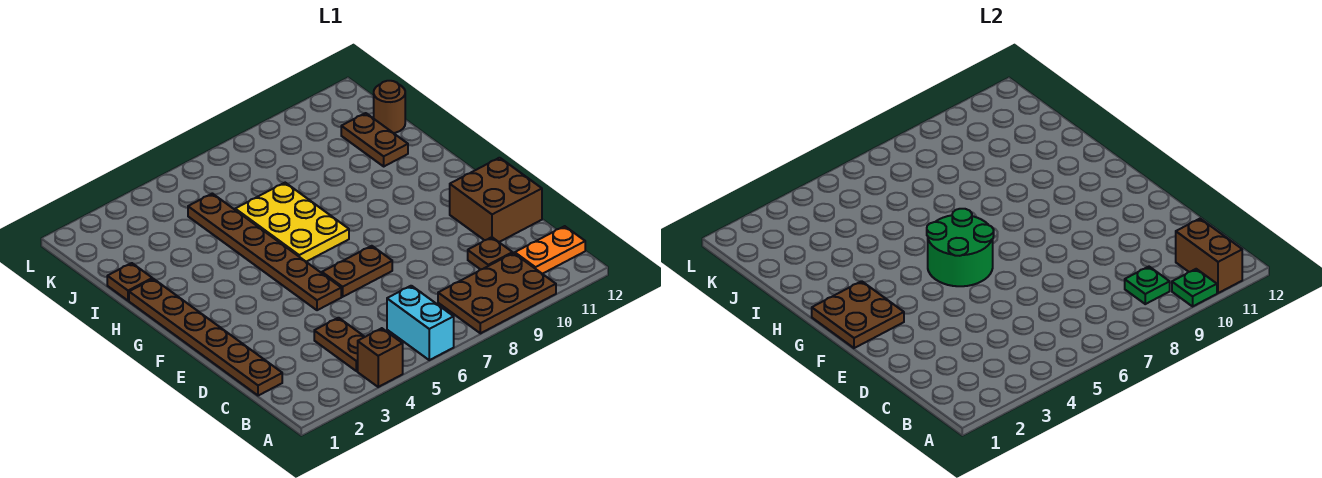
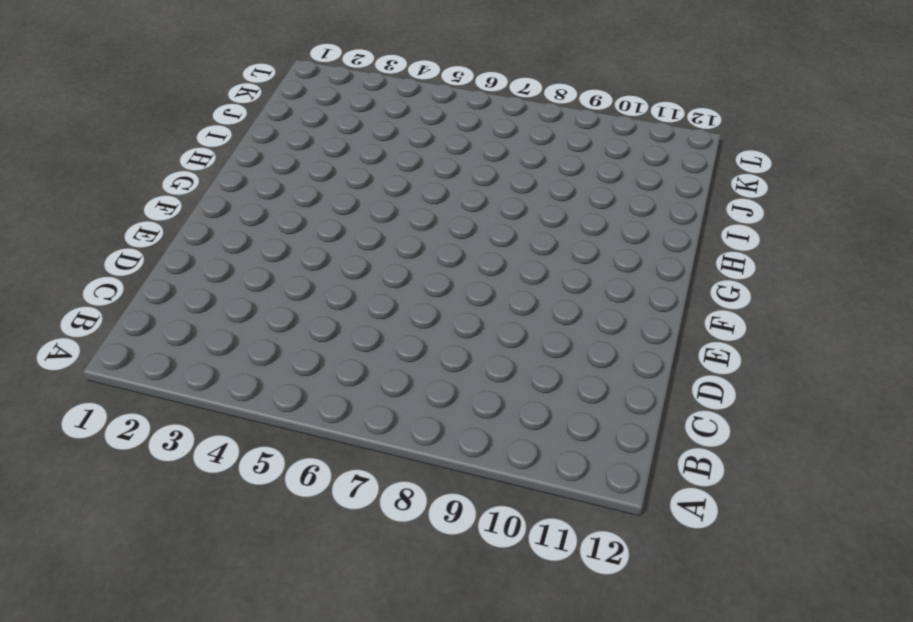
none -> brown 1x1 brick [358,328,403,387]
none -> cyan 1x2 brick [387,286,454,360]
none -> brown 2x3 plate [438,253,556,333]

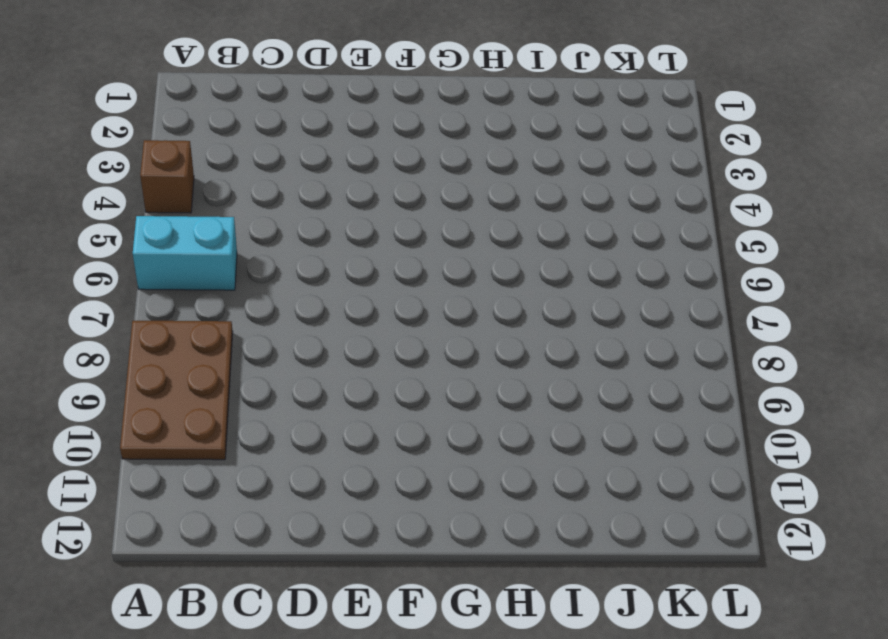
none -> brown 1x2 plate [314,318,365,371]
none -> orange 1x2 plate [515,226,585,274]
none -> brown 1x6 plate [129,279,282,396]

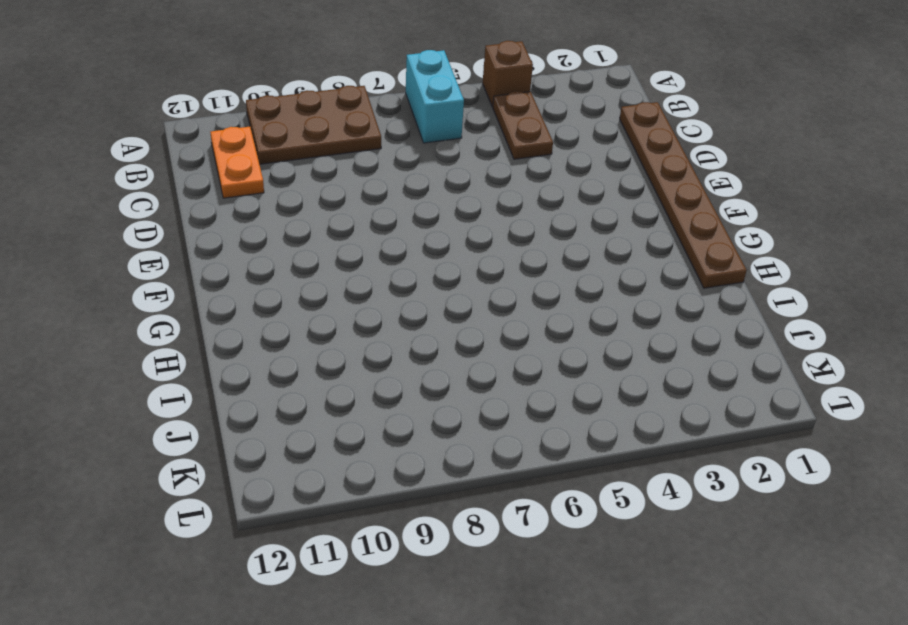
orange 1x2 plate [211,127,264,198] -> orange 1x2 plate turned to [515,226,585,274]
none -> brown 1x1 plate [468,237,513,270]
none -> brown 2x2 brick [450,158,542,242]
none -> brown 1x6 plate [188,193,341,310]

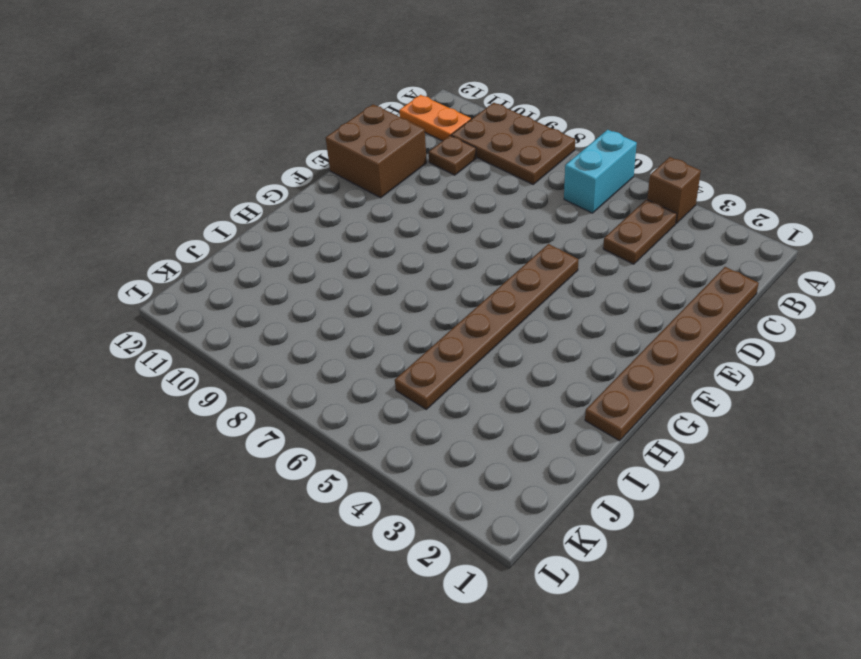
none -> brown 1x2 plate [322,246,392,297]
none -> yellow 2x3 plate [235,183,349,262]
none -> brown 1x1 plate [107,263,152,301]

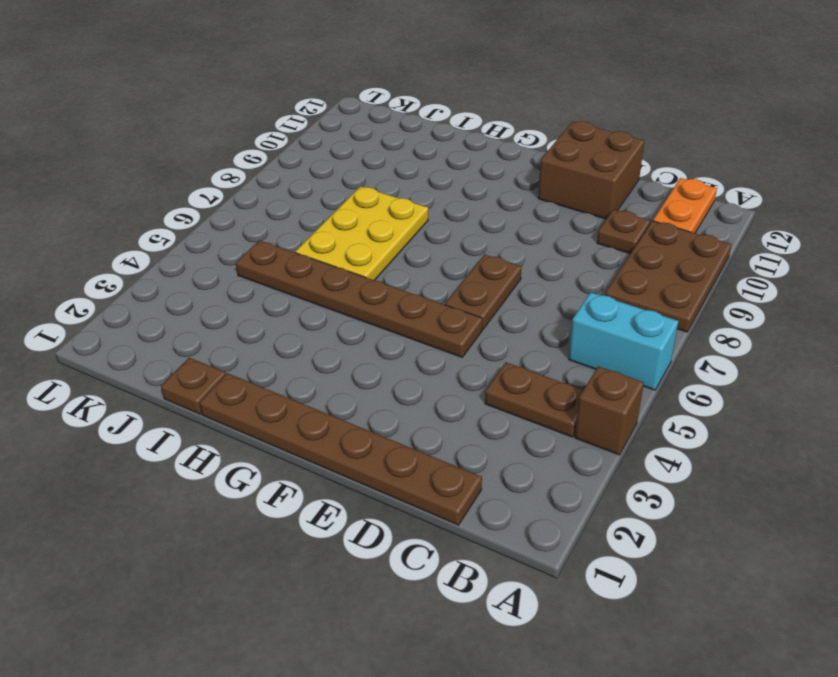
yellow 2x3 plate [295,186,428,280] -> yellow 2x3 plate turned to [235,183,349,262]
none -> brown 1x2 plate [341,113,408,166]
none -> brown 1x1 round brick [374,81,405,133]
none -> green 1x1 plate [1172,269,1217,306]

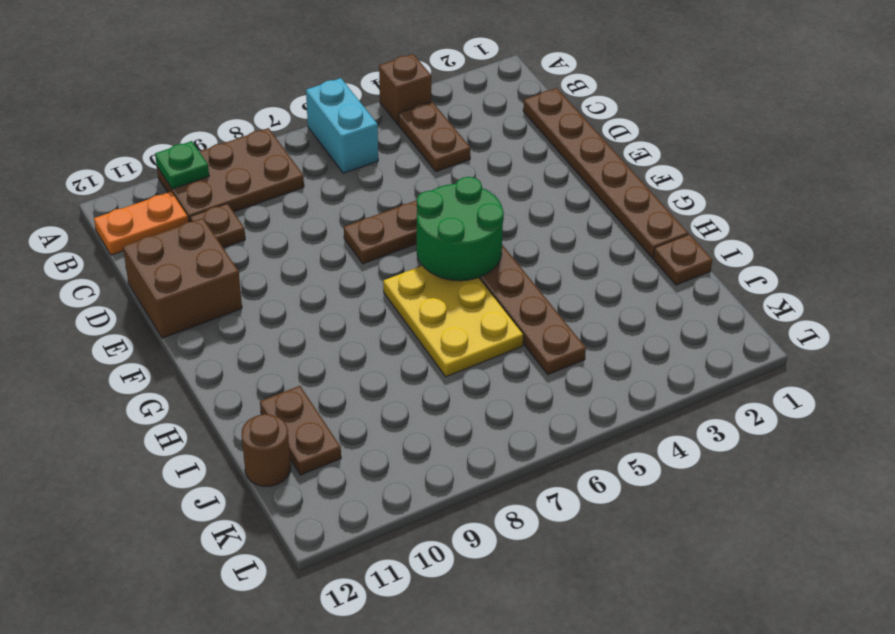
none -> brown 1x2 brick [1176,219,1242,293]
none -> green 1x1 plate [1125,267,1170,304]
none -> brown 2x2 plate [812,281,904,348]

